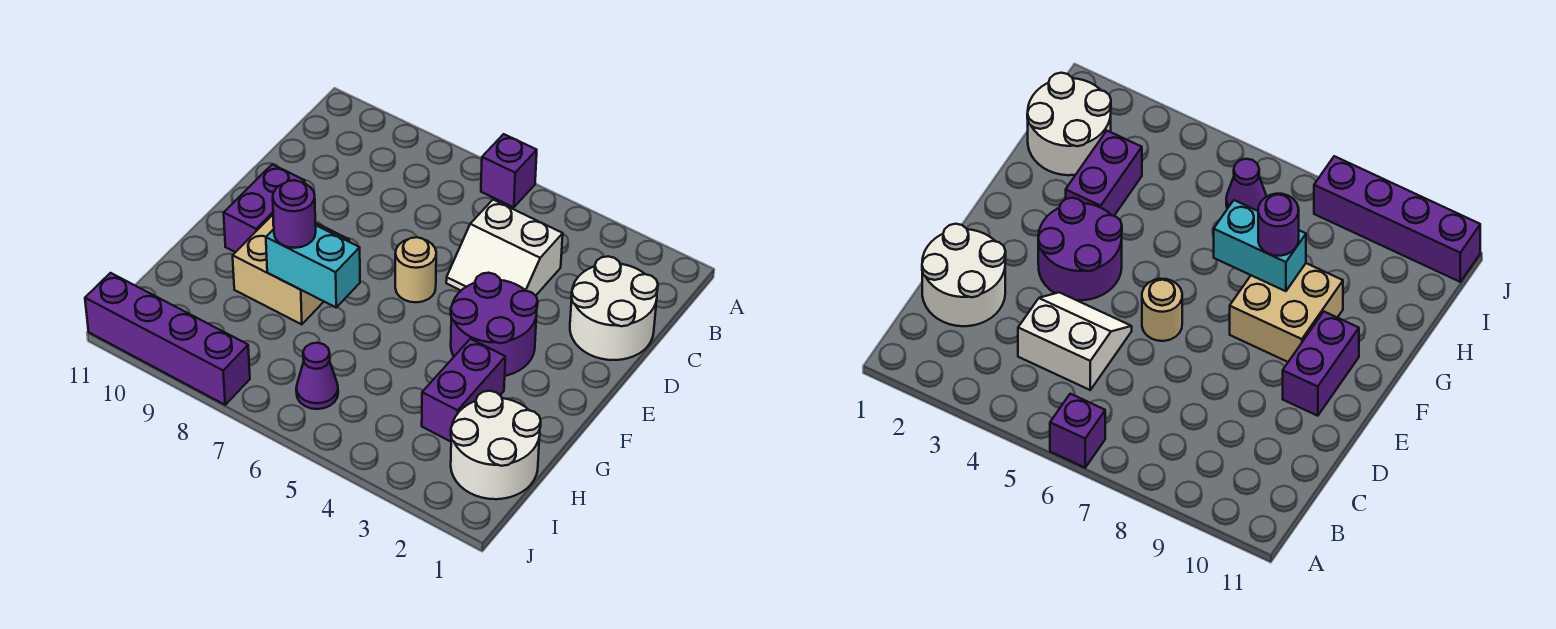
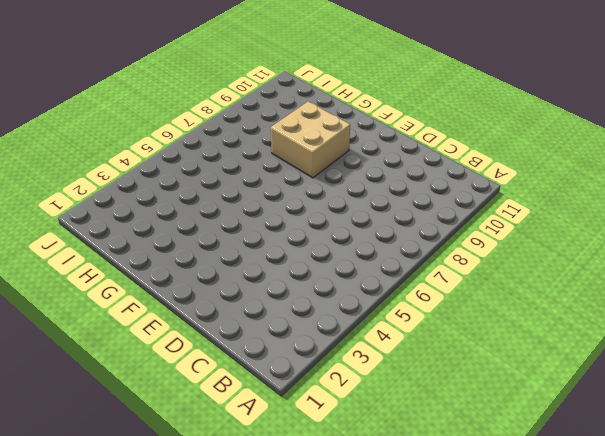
none -> purple 1x1 brick [481,134,537,207]
none -> white 2x2 round brick [570,256,658,360]
none -> white 2x2 slope [446,200,563,296]

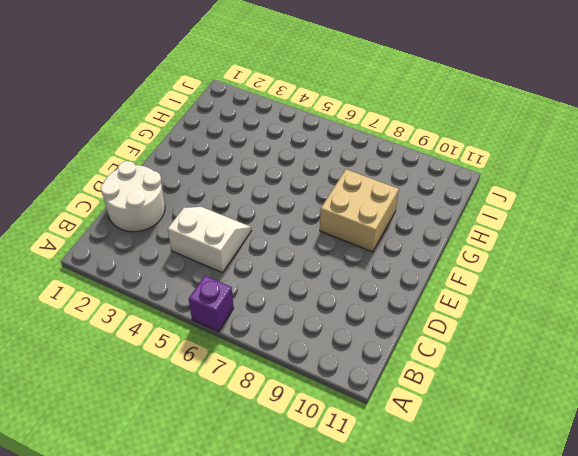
none -> purple 2x2 round brick [451,273,538,376]
none -> tan 1x1 round brick [395,237,436,302]
none -> purple 1x2 brick [224,164,305,252]

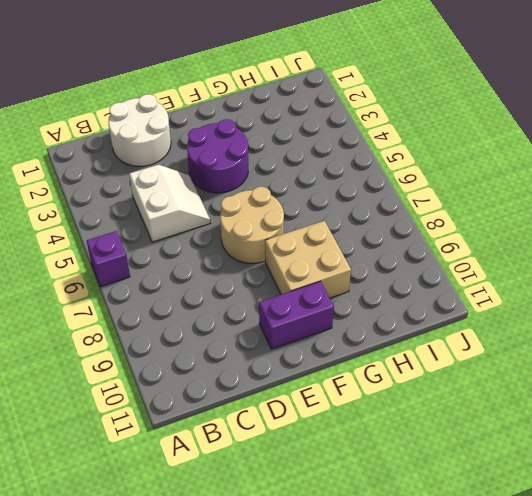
tan 2x2 round brick [220,187,284,263] -> tan 1x1 round brick [395,237,436,302]
none -> purple 1x2 brick [422,339,505,442]
none -> white 2x2 round brick [451,391,541,499]
none -> purple 1x1 cone [296,343,338,409]

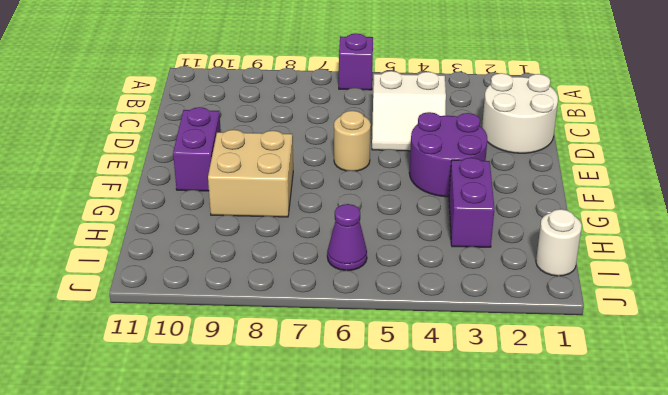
white 1x1 round brick [536,209,582,276] -> white 2x2 round brick [451,391,541,499]
none -> purple 1x4 brick [85,273,250,405]
none -> cyan 1x2 brick [266,226,360,307]
none -> purple 1x1 round brick [273,180,316,248]

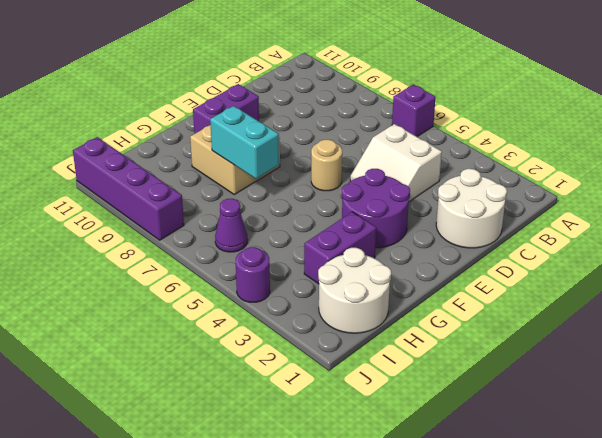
purple 1x1 round brick [236,247,270,302] -> purple 1x1 round brick moved to [273,180,316,248]

